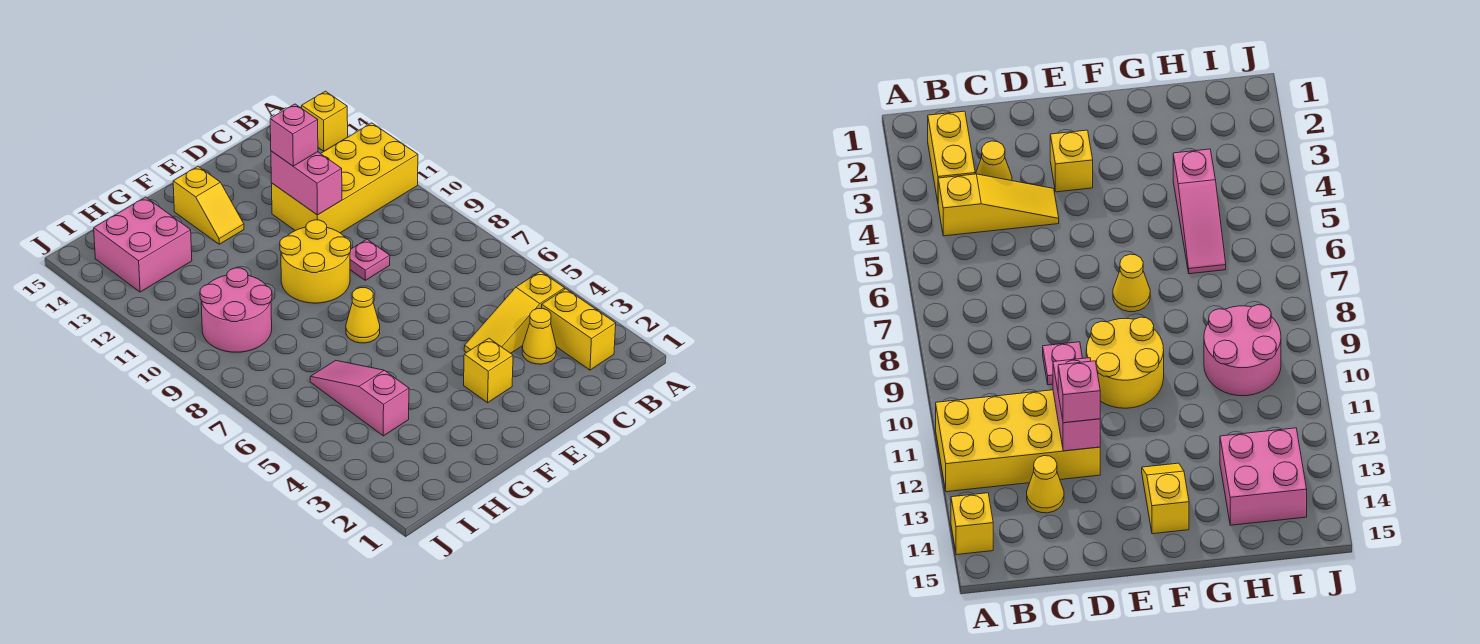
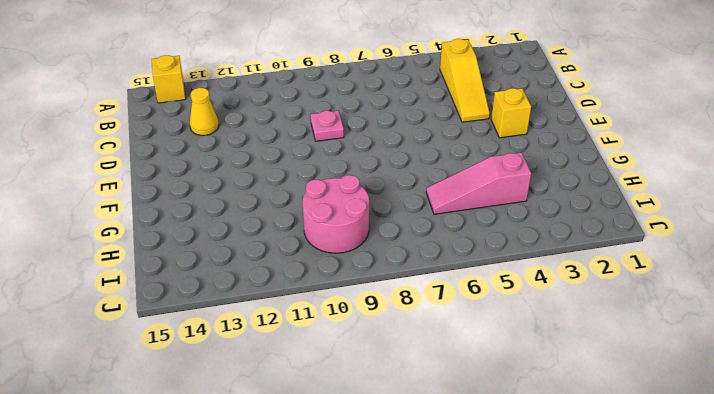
none -> yellow 2x4 brick [271,123,418,233]
none -> yellow 1x2 brick [542,289,616,370]
none -> yellow 1x1 cone [522,308,556,364]

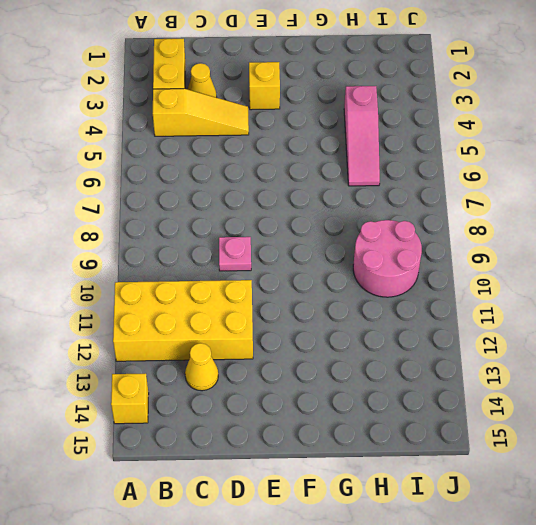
none -> yellow 2x2 round brick [280,220,351,303]
none -> yellow 1x1 cone [346,288,380,343]
none -> yellow 1x2 slope [173,166,244,244]

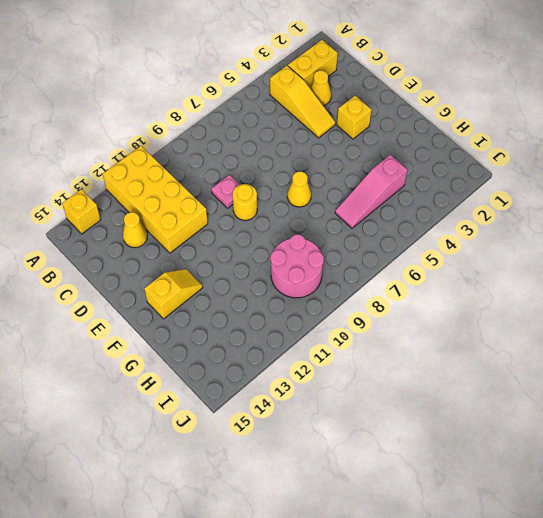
yellow 1x1 round brick [233,184,257,220] -> yellow 2x2 round brick [280,220,351,303]
none -> pink 2x2 brick [94,197,192,292]
none -> pink 1x2 brick [271,151,342,215]
none -> pink 1x1 brick [270,104,318,166]

